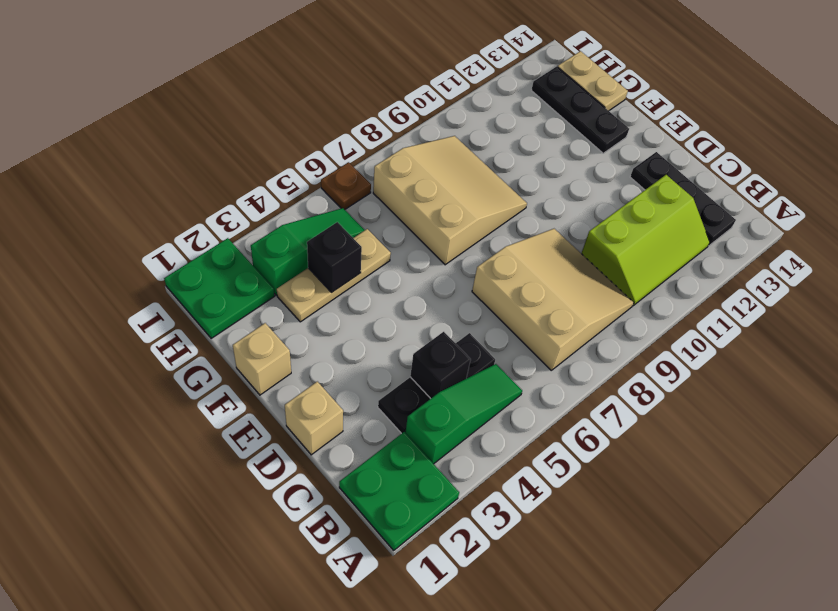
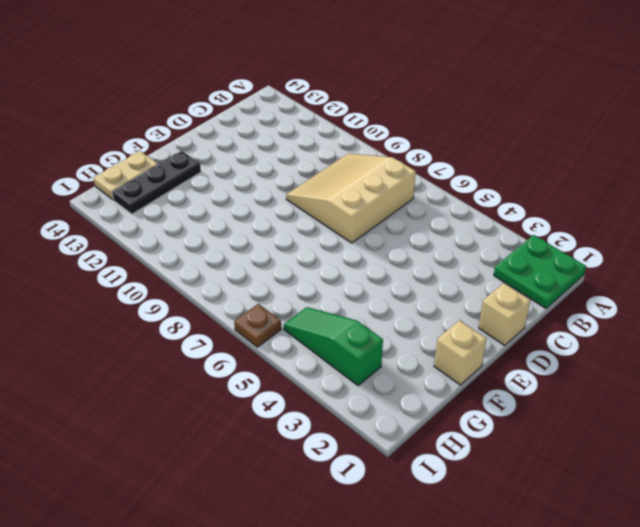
none -> green 1x3 slope [405,364,522,464]
none -> lime 2x3 slope [581,175,710,306]
none -> black 1x3 plate [630,152,736,246]

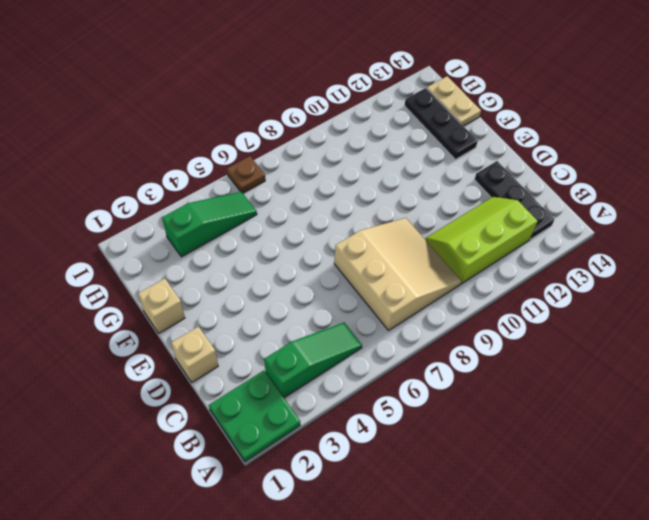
lime 2x3 slope [425,197,538,283] -> lime 2x3 slope turned to [581,175,710,306]
none -> black 1x3 plate [378,333,495,434]
none -> tan 3x3 slope [373,136,527,265]
none -> tan 1x3 plate [277,229,391,322]

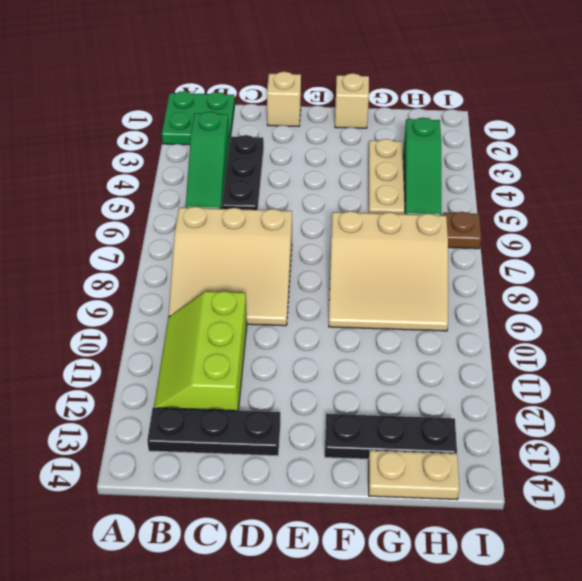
none -> green 2x2 plate [164,238,275,339]
none -> black 1x1 brick [410,332,471,399]
none -> black 1x1 brick [307,222,362,292]

